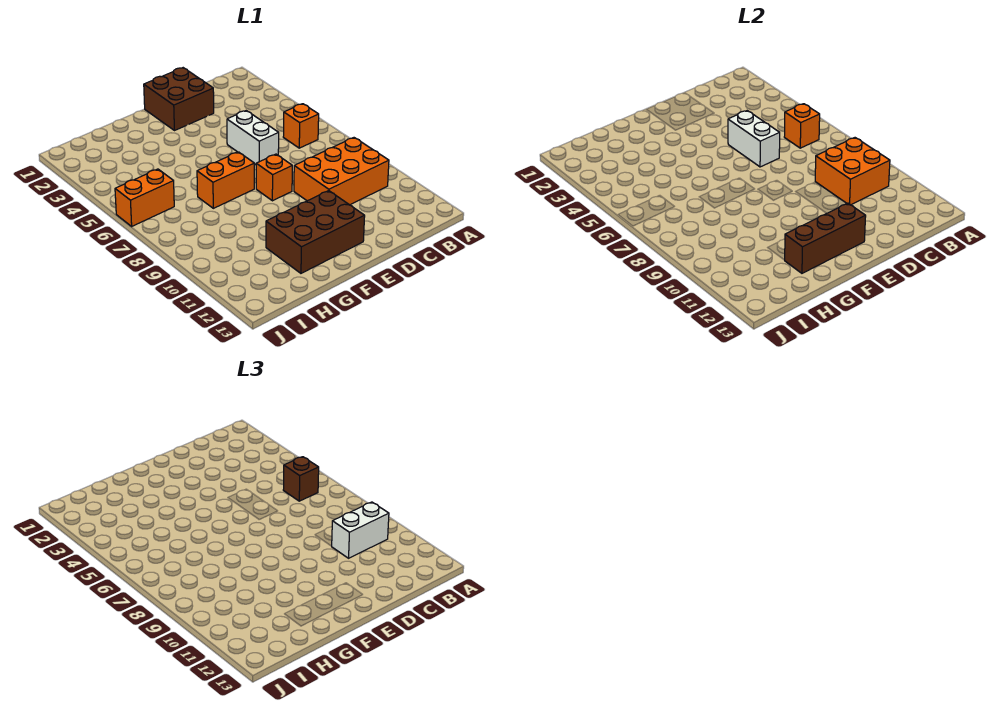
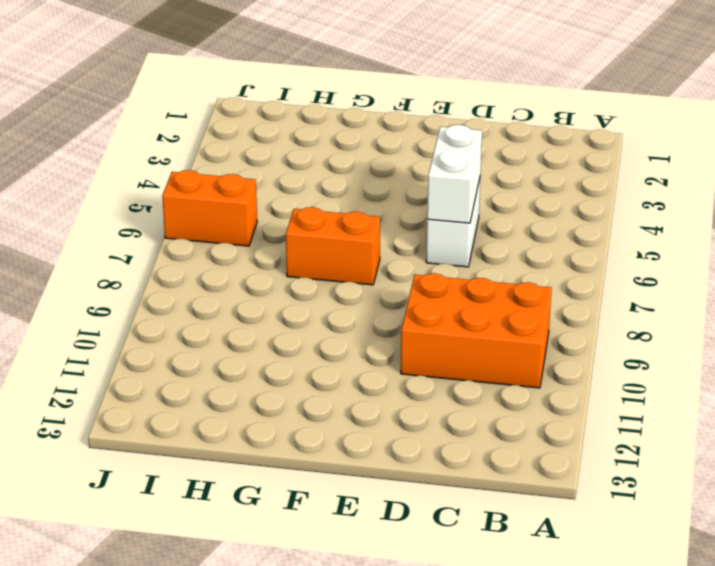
none -> orange 1x1 brick [283,104,319,148]
none -> brown 2x2 brick [144,68,214,131]
none -> orange 1x1 brick [256,154,292,201]

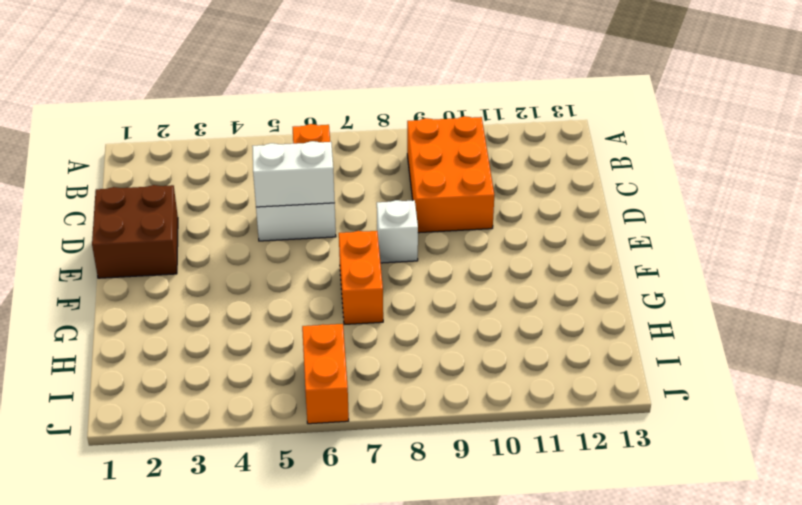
white 1x1 brick [377,200,418,263] -> orange 1x1 brick [256,154,292,201]
none -> brown 2x3 brick [266,191,365,273]
none -> orange 1x1 brick [784,104,820,148]
none -> orange 2x2 brick [815,138,890,205]

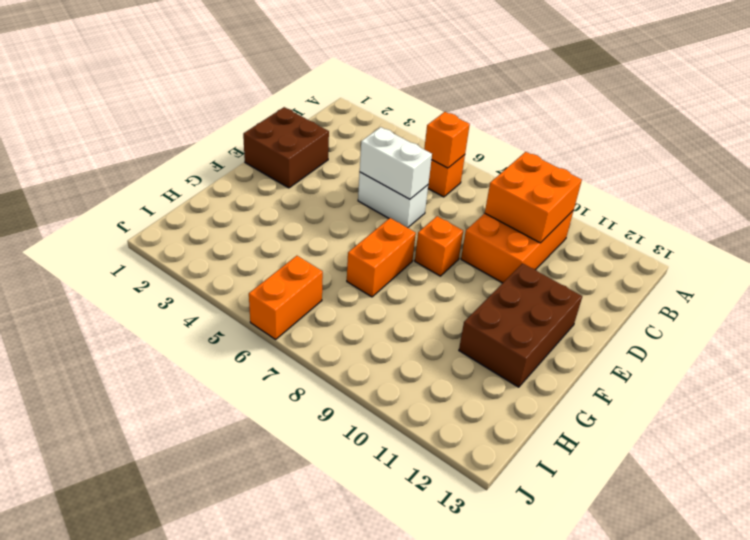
none -> brown 1x3 brick [785,203,866,273]
none -> brown 1x1 brick [283,457,319,501]
none -> white 1x2 brick [332,502,389,558]

